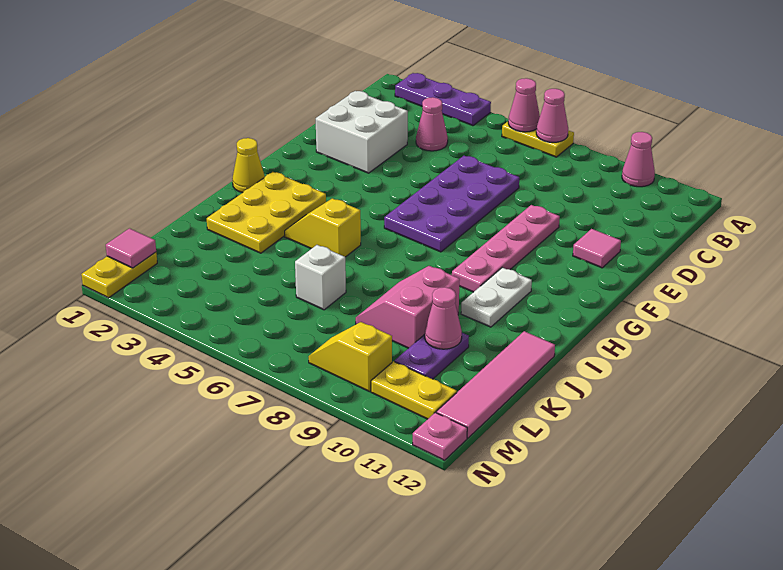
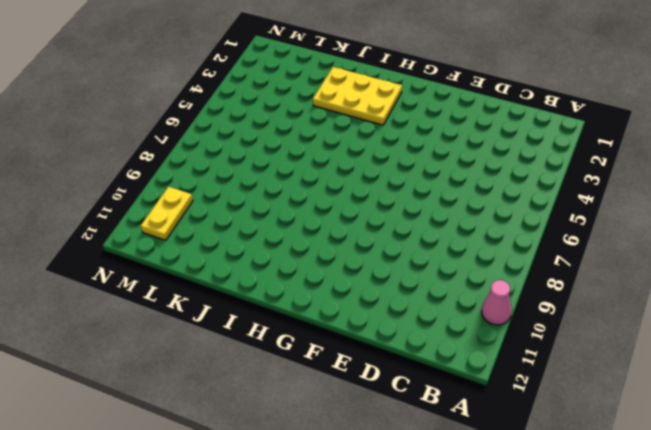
none -> purple 1x3 plate [395,73,491,126]
none -> yellow 1x2 plate [502,122,574,157]
none -> pink 1x1 cone [416,97,448,151]

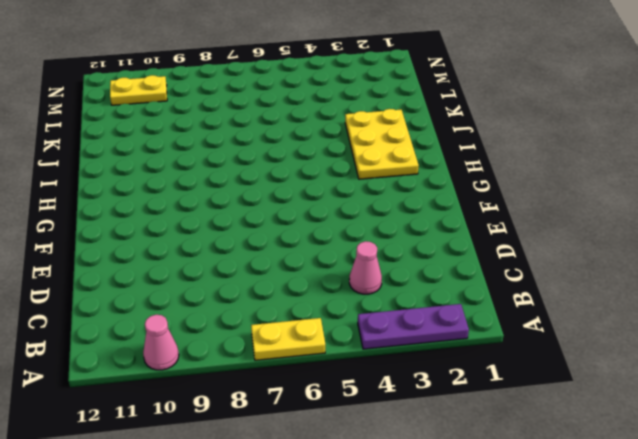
none -> white 2x2 brick [316,91,408,173]
none -> purple 2x4 plate [384,156,519,252]
none -> pink 1x4 plate [452,205,560,292]

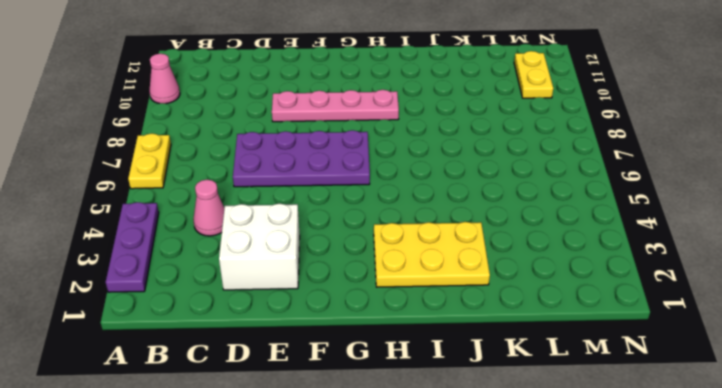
none -> pink 1x1 tile [573,229,621,268]
none -> yellow 1x1 cone [232,138,265,193]
none -> white 1x2 plate [461,268,532,327]

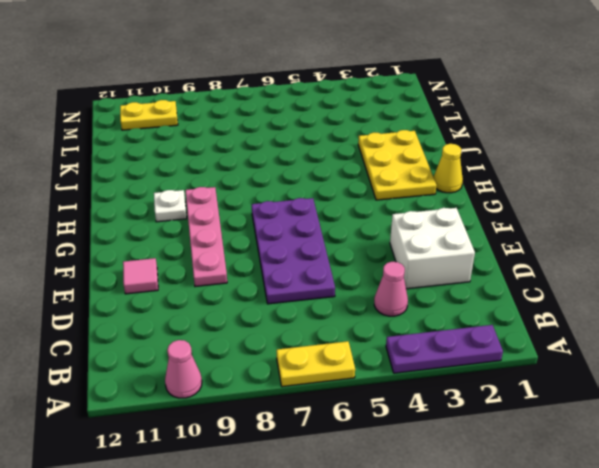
white 1x1 plate [154,190,187,222] -> white 1x2 plate [461,268,532,327]
none -> yellow 1x2 slope [285,198,361,257]
none -> pink 2x2 slope [356,266,460,348]
none -> pink 1x4 tile [436,331,555,438]

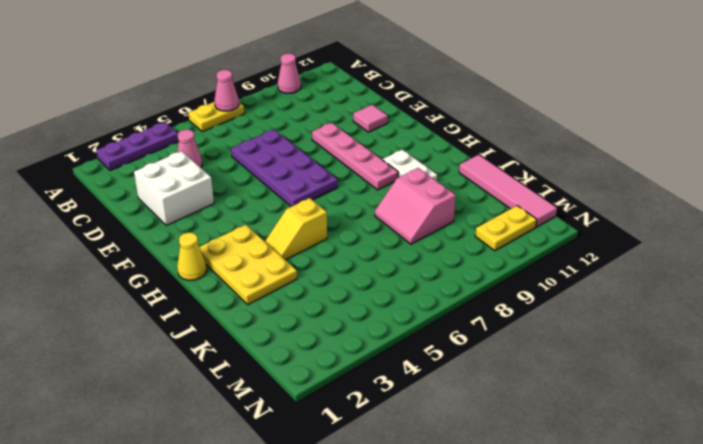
none -> white 1x1 brick [295,245,346,310]
none -> purple 1x2 plate [394,333,469,379]
none -> yellow 1x2 plate [81,252,157,298]

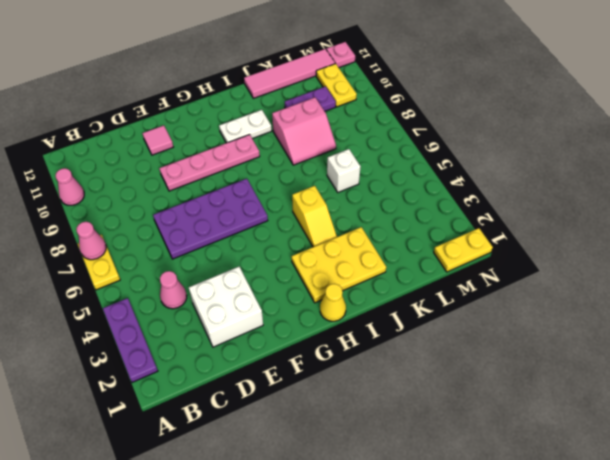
none -> yellow 1x2 slope [309,322,392,392]
none -> pink 1x1 cone [508,78,540,132]
none -> pink 1x1 cone [425,287,462,349]

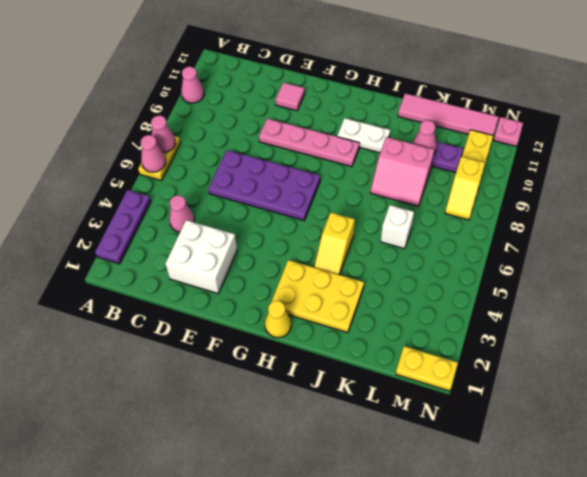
none -> pink 1x1 tile [106,228,156,268]

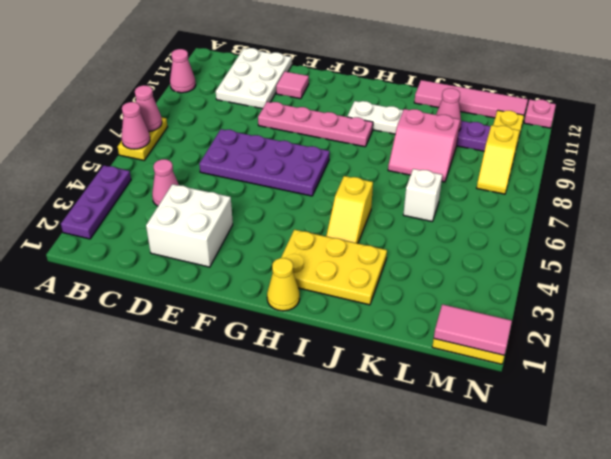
white 2x3 plate [216,48,292,109] -> none
pink 1x2 tile [434,304,512,355] -> pink 1x1 tile [106,228,156,268]

